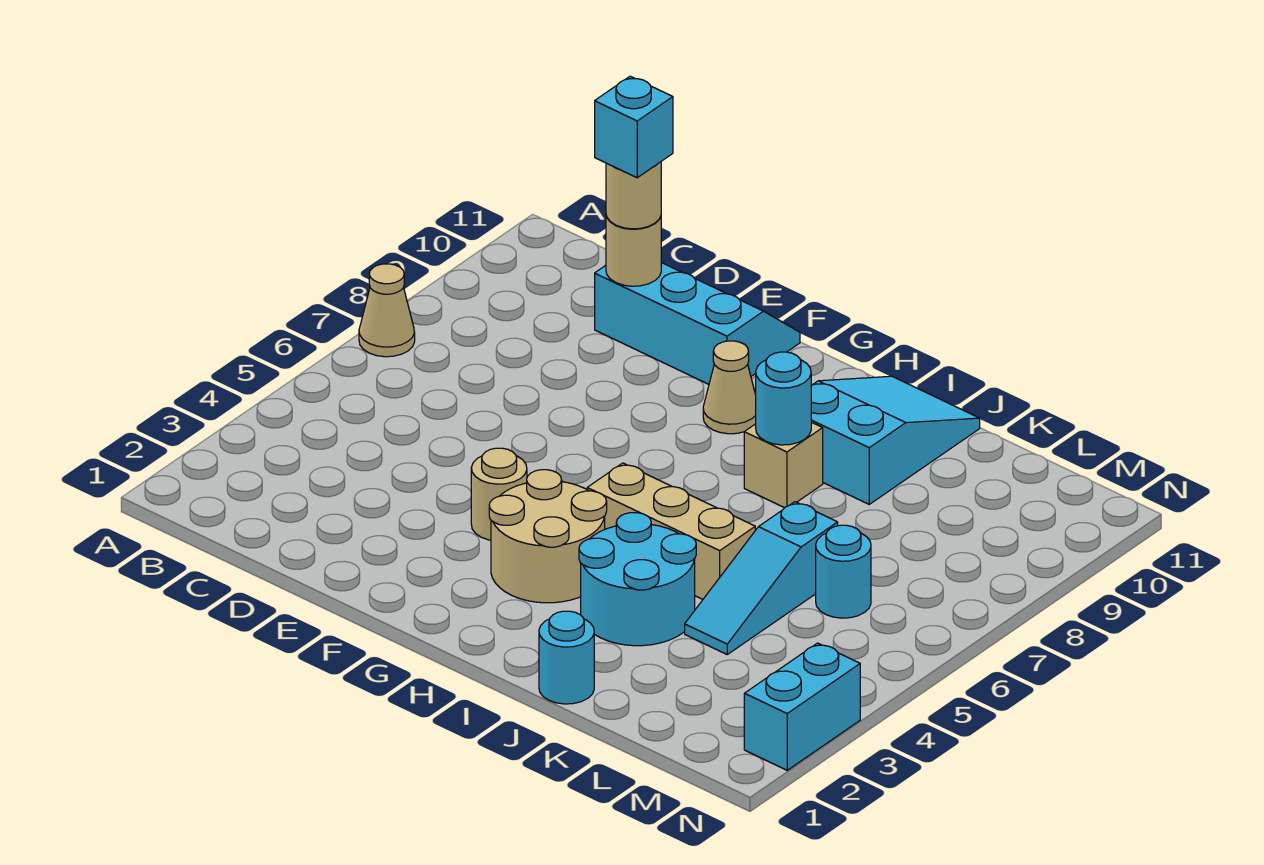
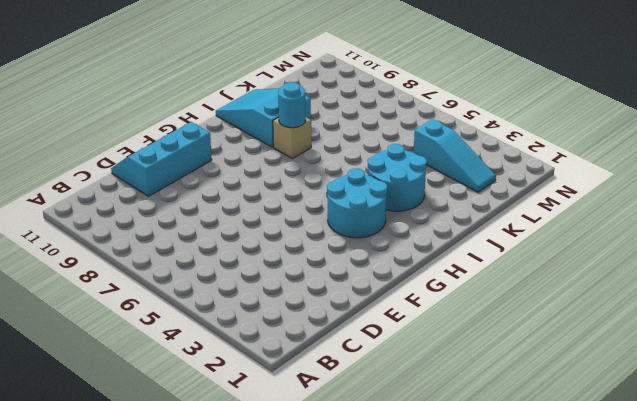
cyan 2x2 round brick [327,169,387,238] -> tan 2x2 round brick [489,470,607,603]
cyan 1x3 slope [414,119,496,192] -> cyan 1x3 slope moved to [685,502,838,654]
none -> tan 1x1 cone [359,264,415,357]
none -> tan 1x1 round brick [471,448,527,540]
none -> tan 1x1 cone [703,341,756,434]

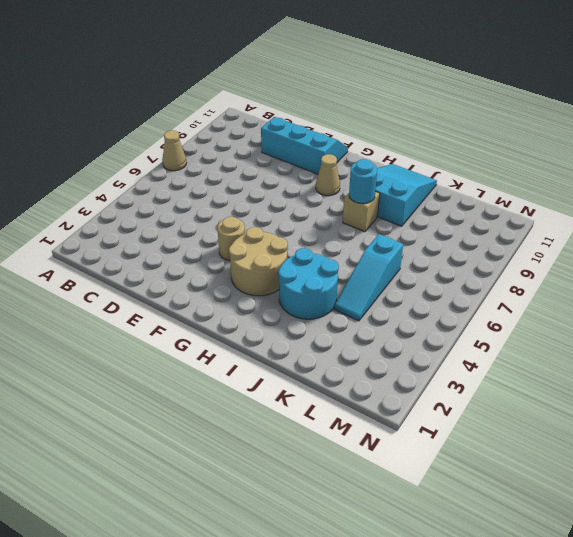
none -> tan 1x3 brick [587,463,755,599]
none -> cyan 1x1 round brick [539,611,594,704]
none -> cyan 1x1 round brick [816,525,871,618]

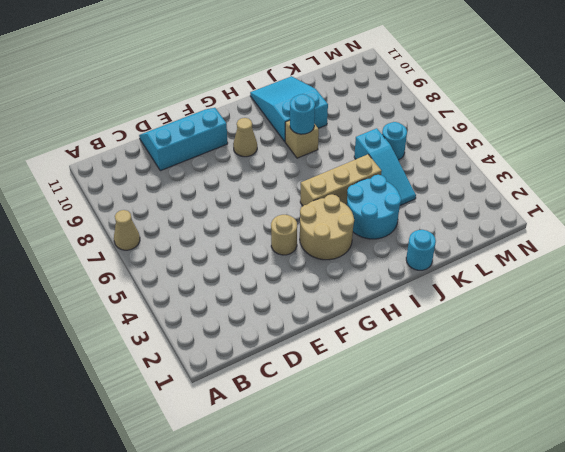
none -> cyan 1x2 brick [744,643,860,770]
none -> tan 1x1 round brick [606,216,661,286]
none -> tan 1x1 round brick [606,162,661,229]

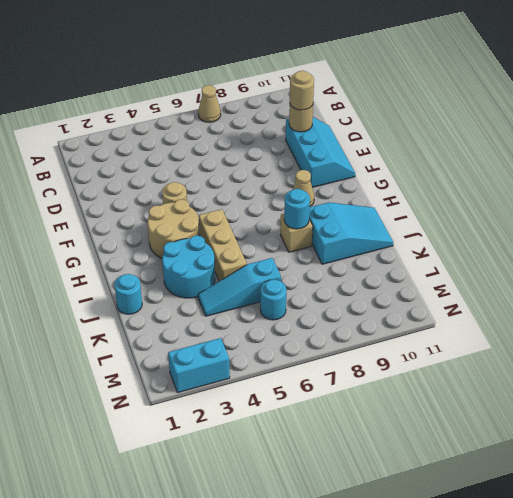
none -> cyan 1x1 brick [595,76,673,178]

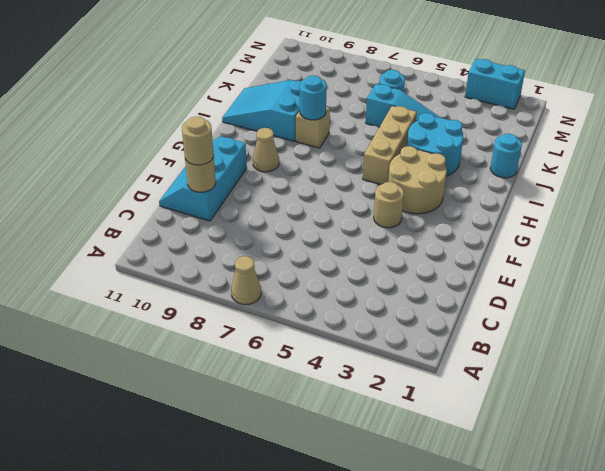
none -> cyan 1x1 brick [595,76,673,178]

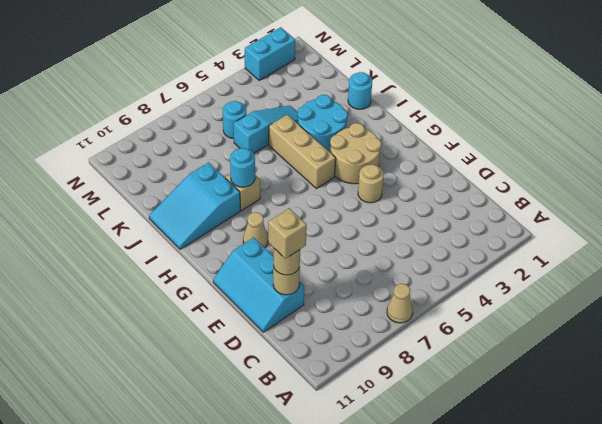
tan 1x1 brick [268,208,307,259] -> cyan 1x1 brick [595,76,673,178]

